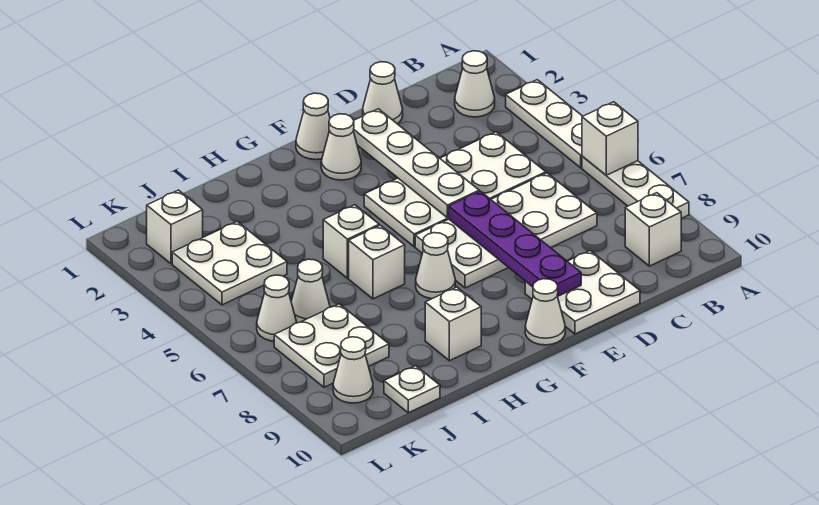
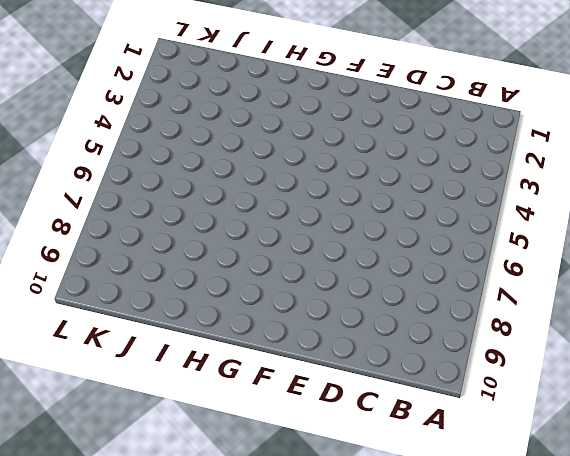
none -> white 1x3 plate [506,80,583,168]
none -> white 1x3 plate [582,157,689,218]
none -> white 1x1 cone [455,51,495,117]

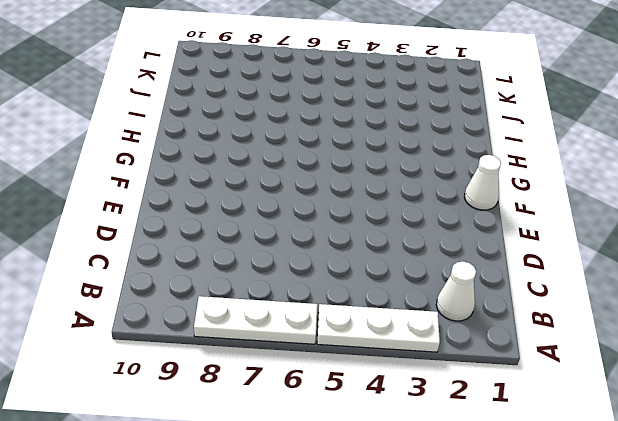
none -> white 1x1 brick [625,193,681,266]
none -> white 2x4 plate [364,132,546,247]
none -> white 2x4 plate [415,173,597,288]

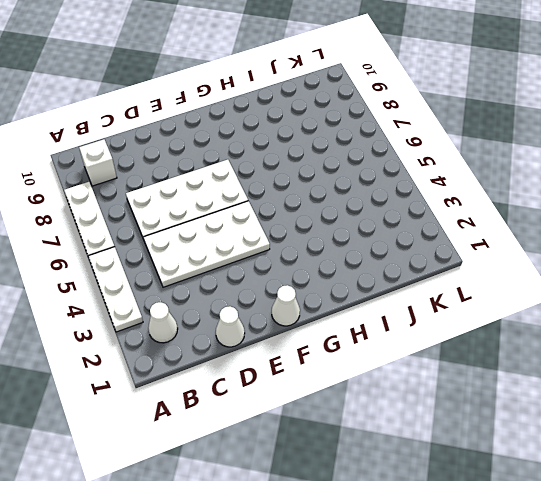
none -> white 2x2 plate [525,251,640,334]
none -> white 1x1 cone [321,114,361,180]
none -> white 1x1 cone [525,279,565,345]

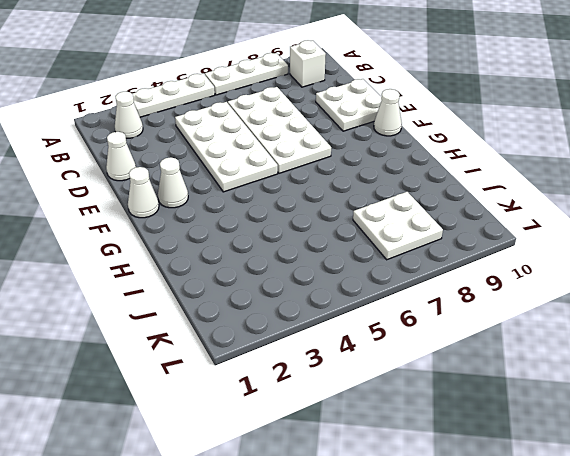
none -> white 1x1 cone [416,233,455,299]
none -> white 1x1 brick [323,205,379,278]
none -> white 1x1 brick [349,225,405,299]

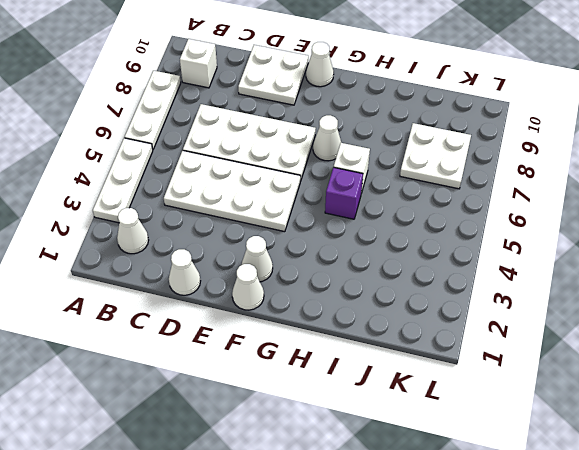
purple 1x1 brick [325,167,363,219] -> white 1x1 brick [323,205,379,278]
none -> white 1x1 brick [425,287,481,361]
none -> white 2x2 plate [172,221,287,305]
none -> white 1x1 cone [291,259,330,323]

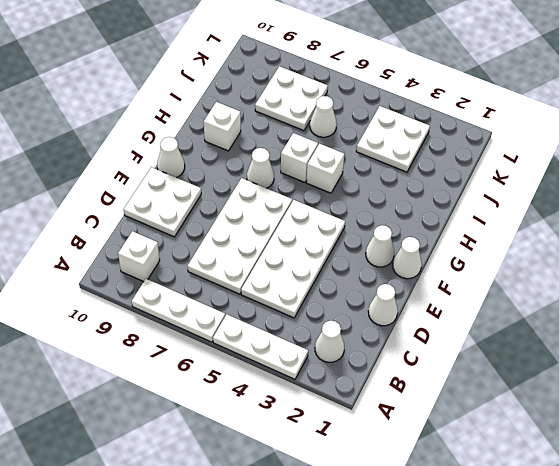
none -> white 1x1 plate [384,366,440,413]
none -> white 1x1 brick [147,190,203,264]
none -> white 1x1 cone [257,275,297,341]

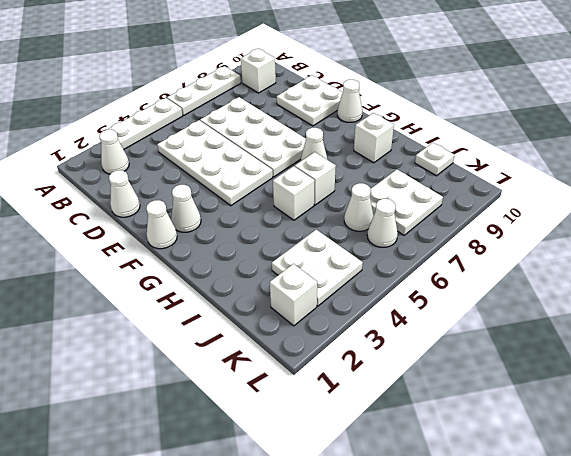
none -> white 1x1 cone [333,337,373,403]
none -> white 1x1 brick [582,102,638,175]
none -> white 1x4 plate [353,109,479,218]

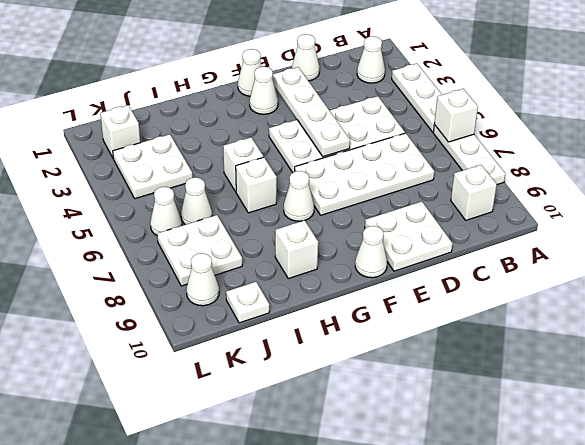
none -> purple 1x4 plate [449,191,581,296]

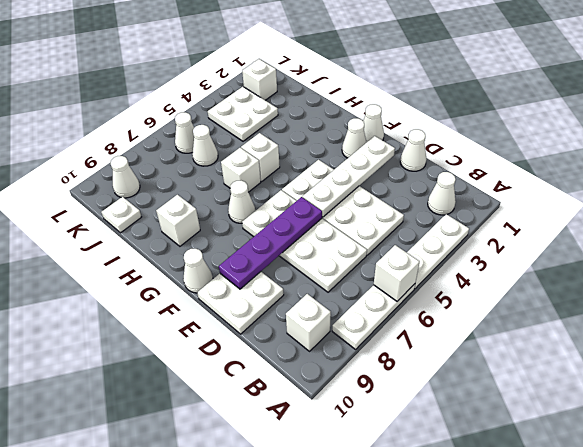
none -> white 2x2 plate [274,304,389,387]

